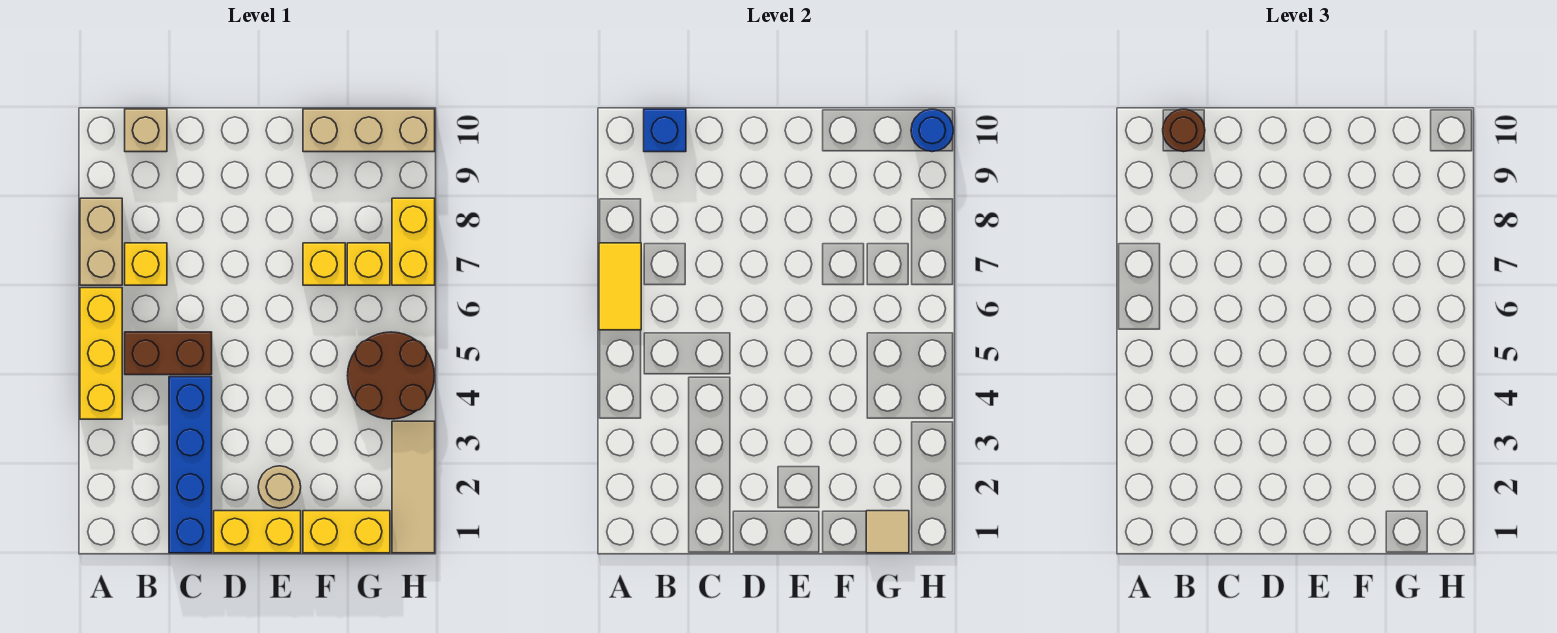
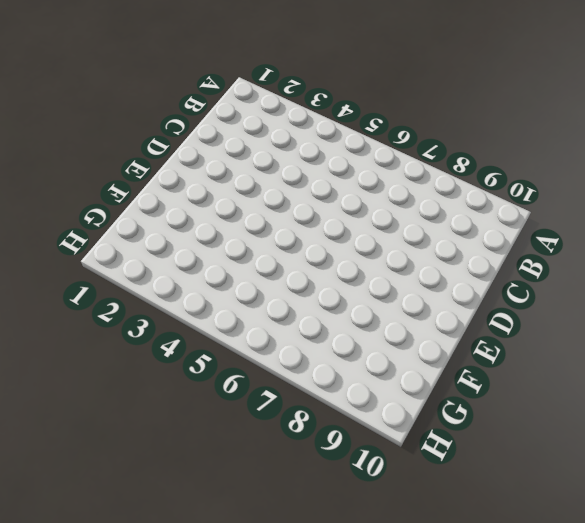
none -> yellow 1x3 brick [80,288,122,419]
none -> tan 1x2 brick [80,198,122,285]
none -> brown 1x2 brick [125,332,212,375]

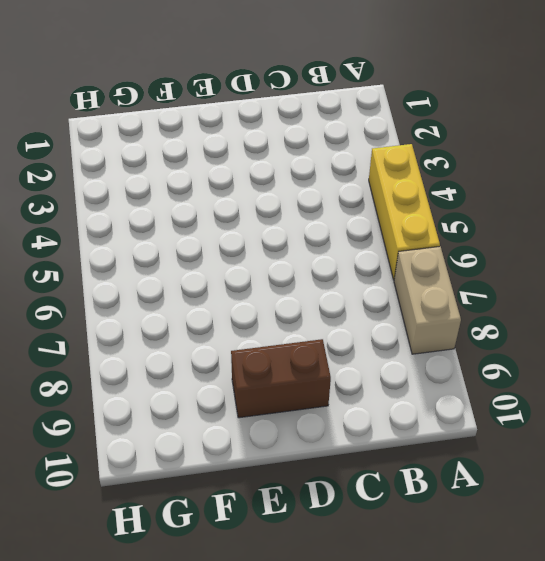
brown 1x2 brick [231,339,331,418] -> brown 1x2 brick moved to [125,332,212,375]
none -> yellow 1x1 brick [125,243,167,285]
none -> tan 1x1 brick [125,109,167,152]
none -> blue 1x4 brick [169,377,212,553]

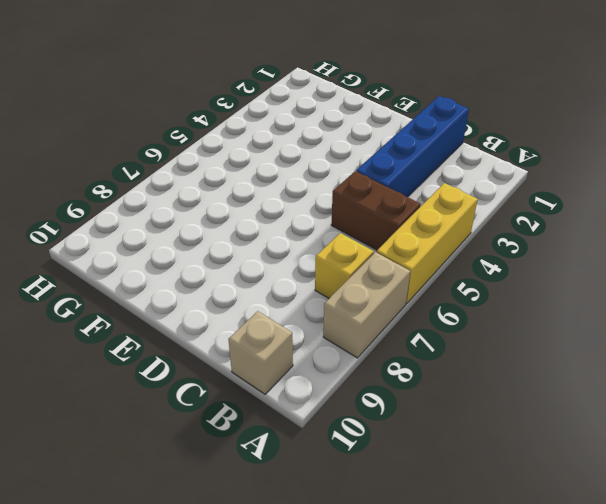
none -> yellow 1x2 brick [214,511,301,553]
none -> tan 1x1 round brick [258,466,301,508]
none -> yellow 1x2 brick [303,511,390,553]

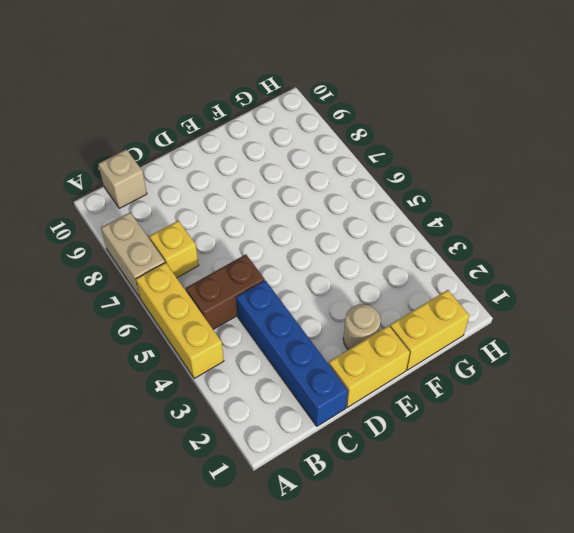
none -> yellow 1x1 brick [303,243,345,285]
none -> tan 1x3 brick [303,109,435,152]
none -> brown 2x2 round brick [347,332,435,419]

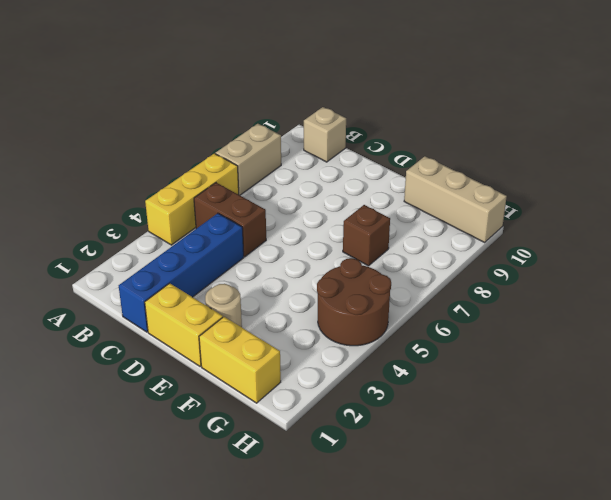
brown 1x1 brick [343,205,390,266] -> yellow 1x1 brick [303,243,345,285]
none -> yellow 1x1 brick [125,243,167,285]
none -> yellow 1x1 brick [347,243,390,285]
none -> tan 1x3 tile [392,421,435,553]

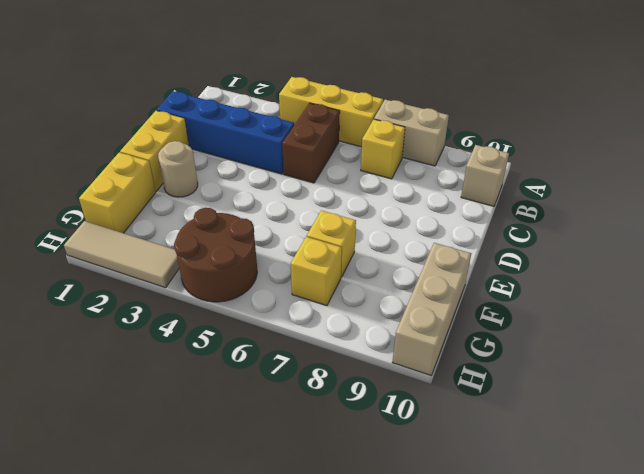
none -> yellow 1x2 brick [392,198,435,285]
none -> yellow 1x2 tile [599,243,641,330]
none -> blue 1x1 brick [644,109,686,152]

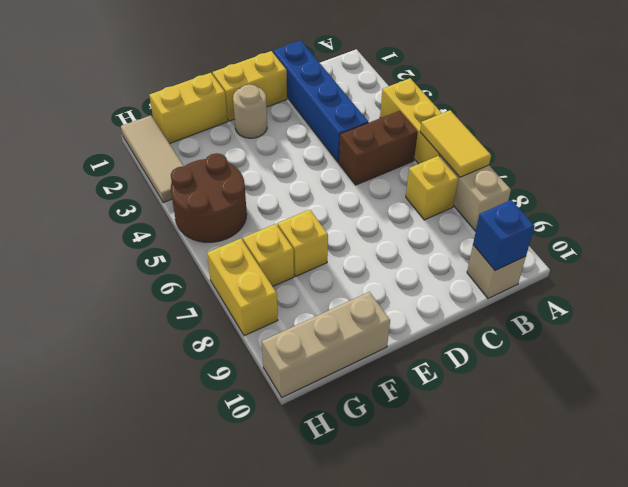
none -> tan 1x1 tile [866,511,909,553]
none -> blue 1x1 round brick [911,109,953,152]
none -> brown 1x1 round brick [1163,109,1205,152]

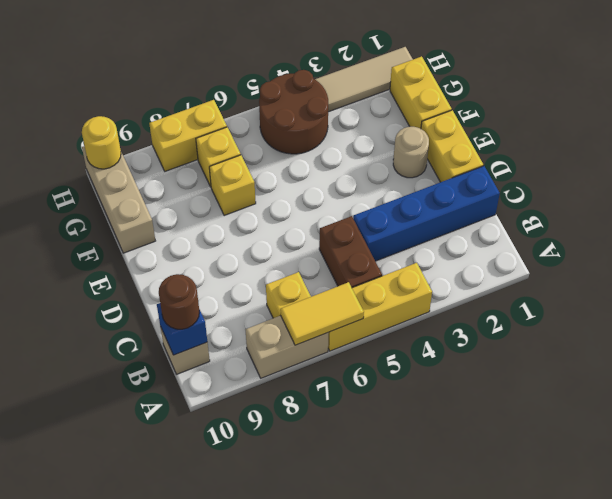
yellow 1x1 round brick [82,116,121,169] -> blue 1x1 round brick [911,109,953,152]
none -> tan 1x1 tile [866,511,909,553]

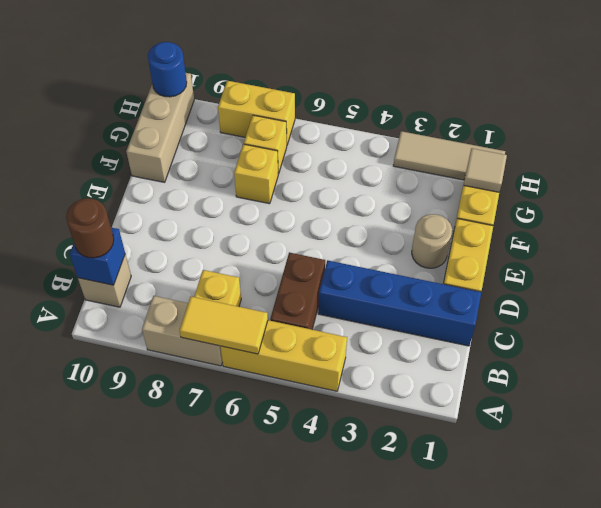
none -> brown 2x2 round brick [347,332,435,419]

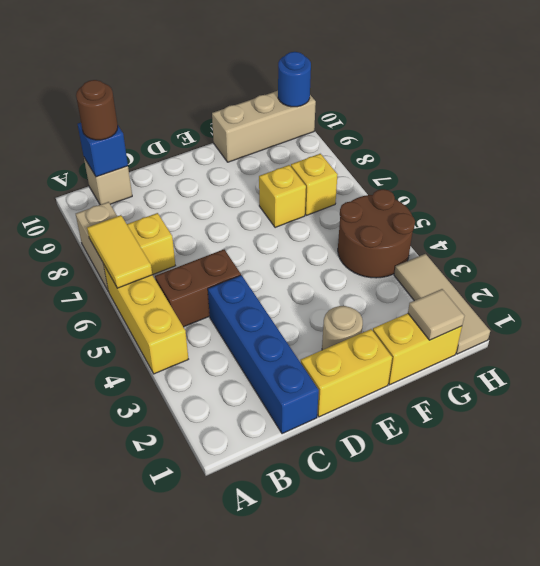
none -> yellow 1x2 brick [392,198,435,285]

